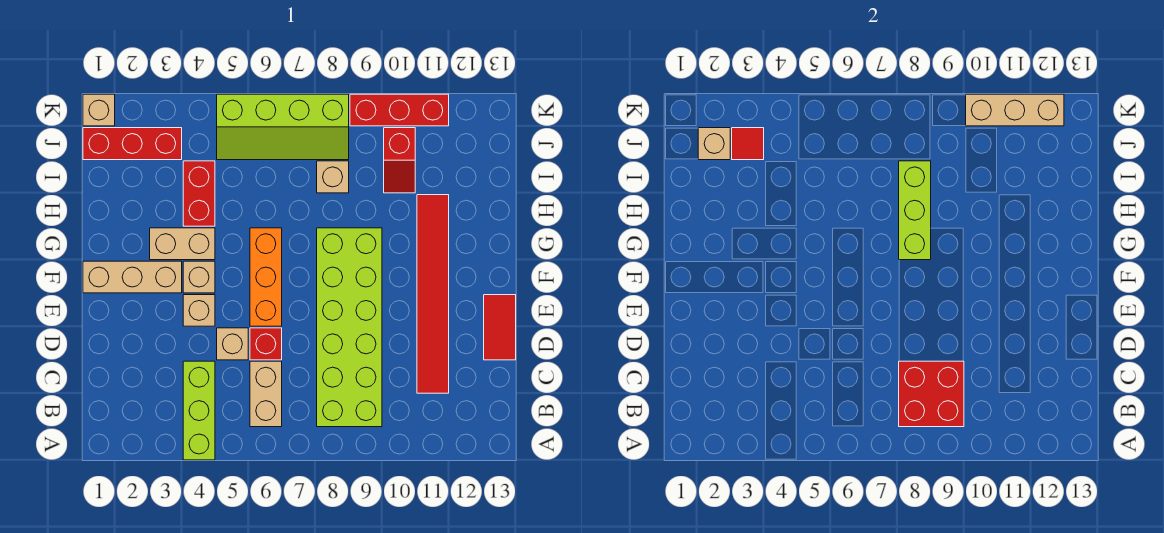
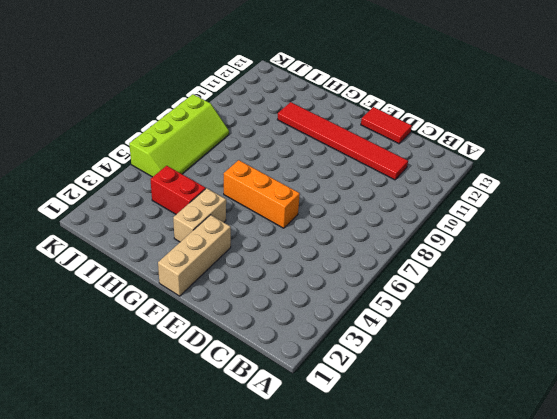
none -> lime 1x3 brick [183,361,215,460]
none -> tan 1x2 brick [250,361,282,427]
none -> lime 2x6 brick [317,228,382,427]

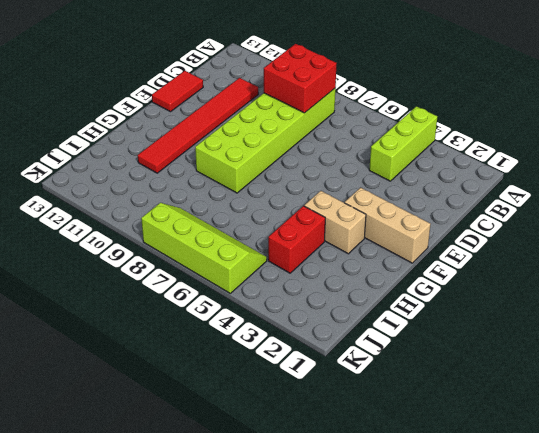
none -> tan 1x2 brick [250,361,282,427]
none -> tan 1x1 brick [217,328,248,360]
none -> red 1x1 brick [250,328,282,360]

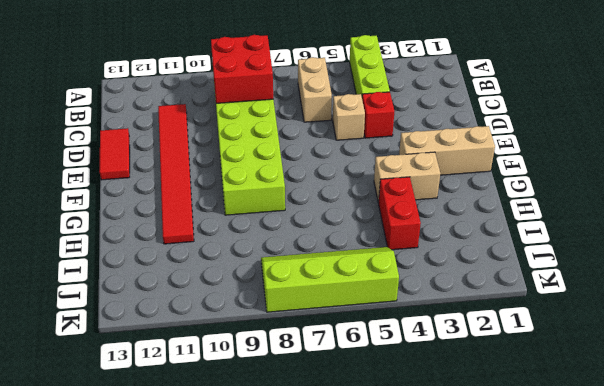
red 1x1 brick [362,92,394,138] -> red 1x1 brick moved to [250,328,282,360]
none -> tan 1x1 brick [183,295,215,326]
none -> orange 1x3 brick [250,228,282,326]
none -> tan 1x1 brick [183,261,215,293]

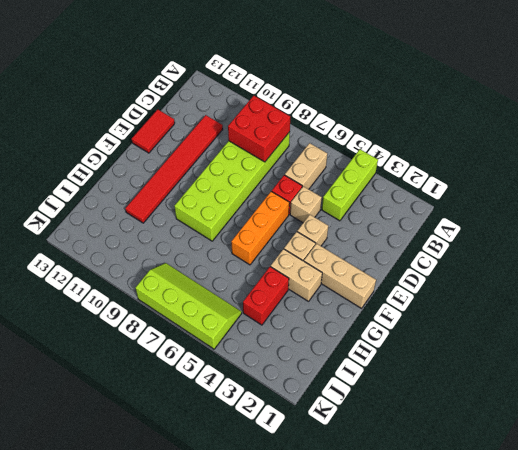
none -> tan 1x1 brick [317,161,349,193]
none -> red 1x2 slope [384,128,415,193]
none -> red 1x3 brick [83,128,182,160]

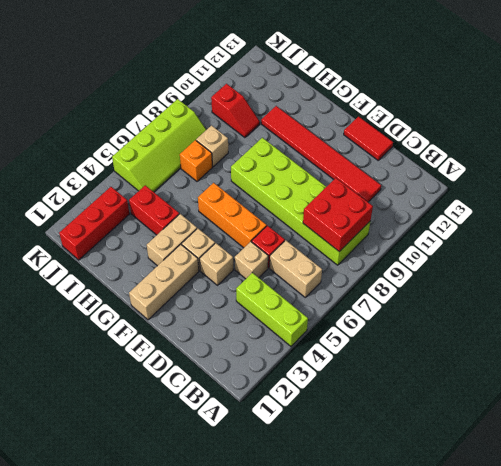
orange 1x1 brick [180,140,212,181] -> none
none -> tan 1x1 brick [83,94,115,126]
none -> red 1x3 brick [350,94,449,126]
none -> lime 1x3 brick [899,161,931,260]

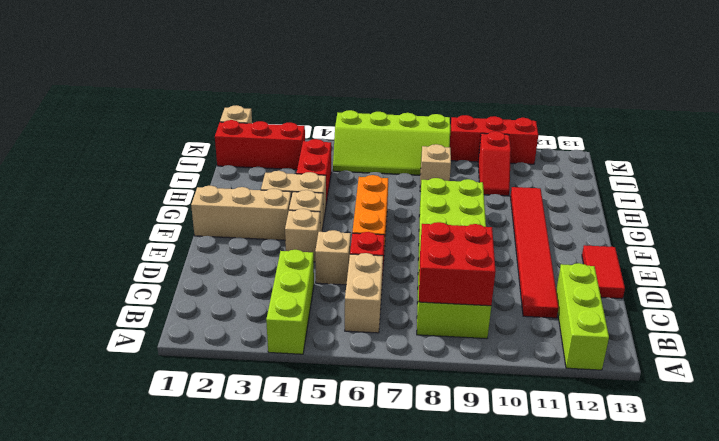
lime 1x3 brick [556,263,609,370] -> lime 1x3 brick moved to [899,161,931,260]
none -> tan 1x1 brick [698,128,730,160]
none -> red 1x1 tile [732,128,764,160]
none -> tan 1x3 brick [966,94,1064,126]

